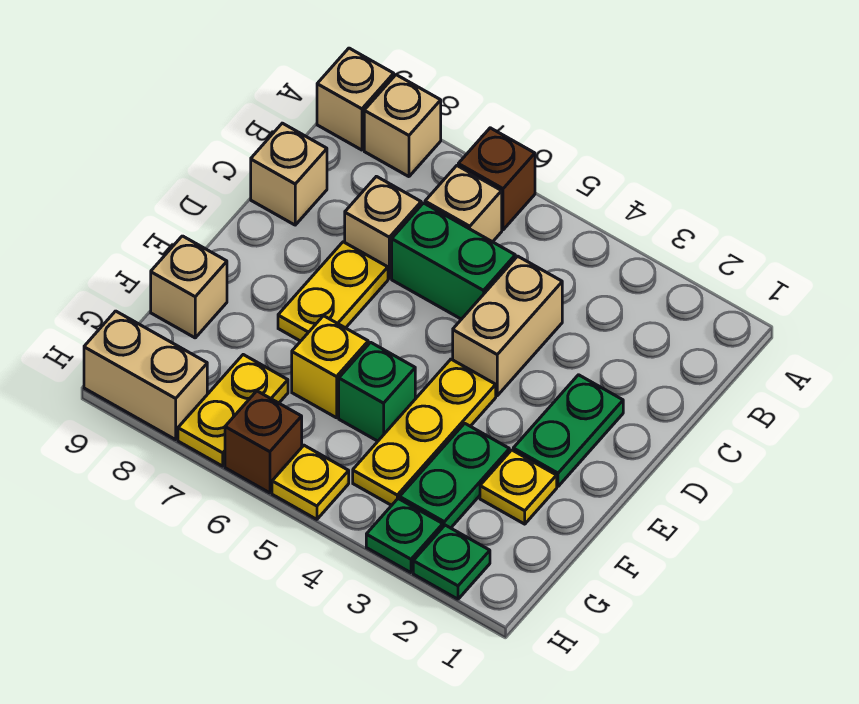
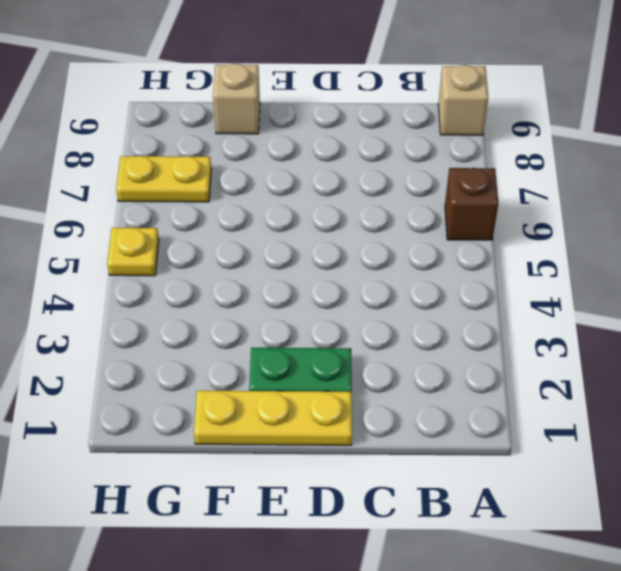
yellow 1x3 plate [194,391,352,445] -> yellow 1x3 plate moved to [353,359,496,505]
none -> tan 1x1 brick [364,75,441,177]
none -> tan 1x1 brick [425,166,502,242]
none -> tan 1x2 brick [453,256,562,396]

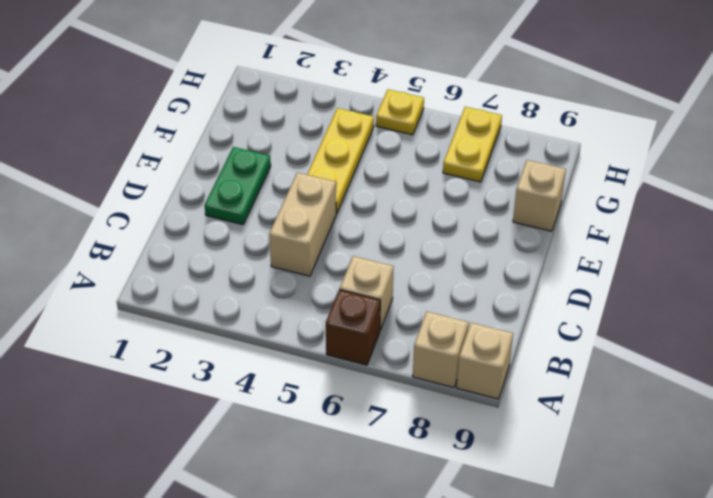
none -> green 1x2 brick [392,203,515,319]
none -> tan 1x1 brick [345,176,421,278]
none -> tan 1x1 brick [251,123,327,225]

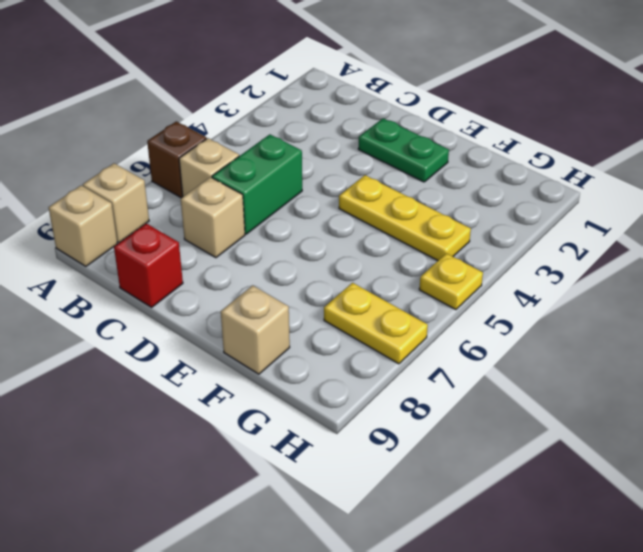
red 1x1 brick [114,223,183,307] -> tan 1x1 brick [251,123,327,225]
none -> tan 1x2 brick [453,256,562,396]
none -> yellow 1x2 plate [278,242,388,341]
none -> yellow 1x1 plate [480,450,557,524]

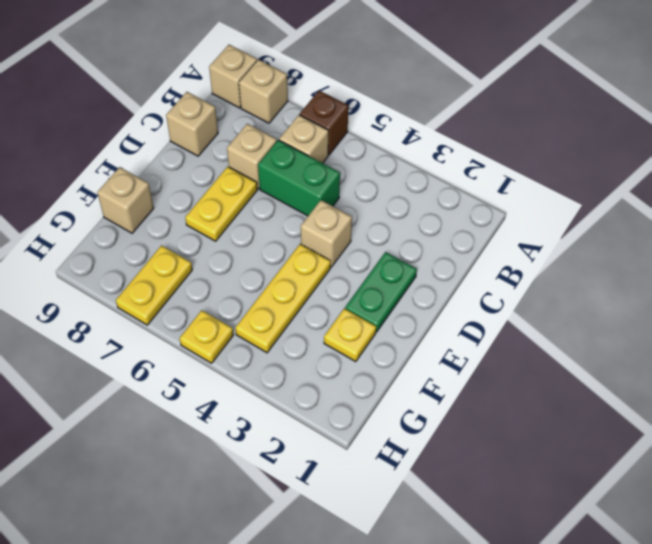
tan 1x1 brick [301,200,352,267] -> tan 1x2 brick [453,256,562,396]
none -> green 1x2 plate [400,423,509,528]
none -> green 1x1 brick [339,342,415,441]
none -> yellow 1x1 brick [292,316,368,418]

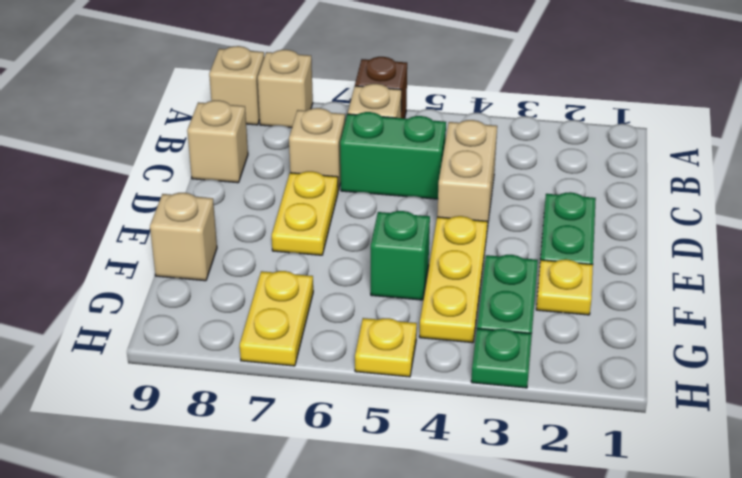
none -> yellow 1x1 brick [292,316,368,418]
none -> green 1x1 plate [413,525,490,599]
none -> brown 1x1 brick [225,391,302,493]

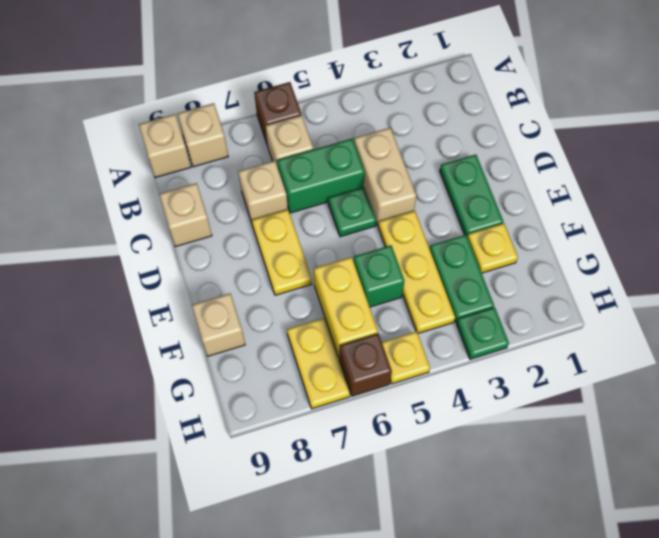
green 1x1 plate [328,187,376,237] -> green 1x1 plate moved to [413,525,490,599]
yellow 1x2 brick [314,257,378,357] -> yellow 1x1 brick [292,316,368,418]
none -> tan 1x2 brick [84,311,207,440]

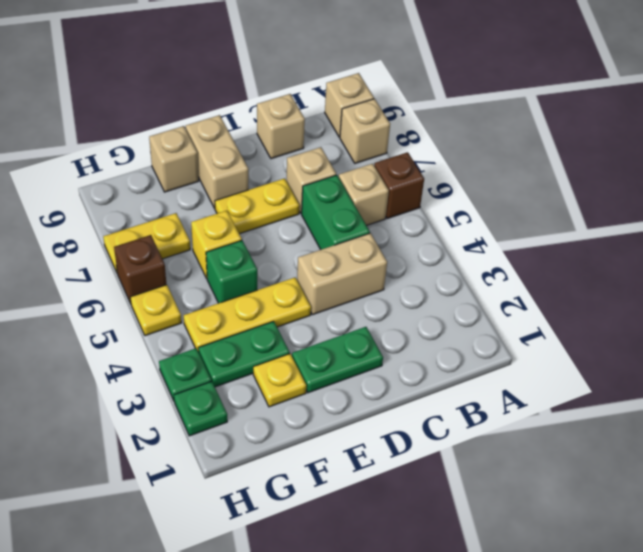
tan 1x2 brick [186,115,249,208] -> tan 1x2 brick moved to [84,311,207,440]

